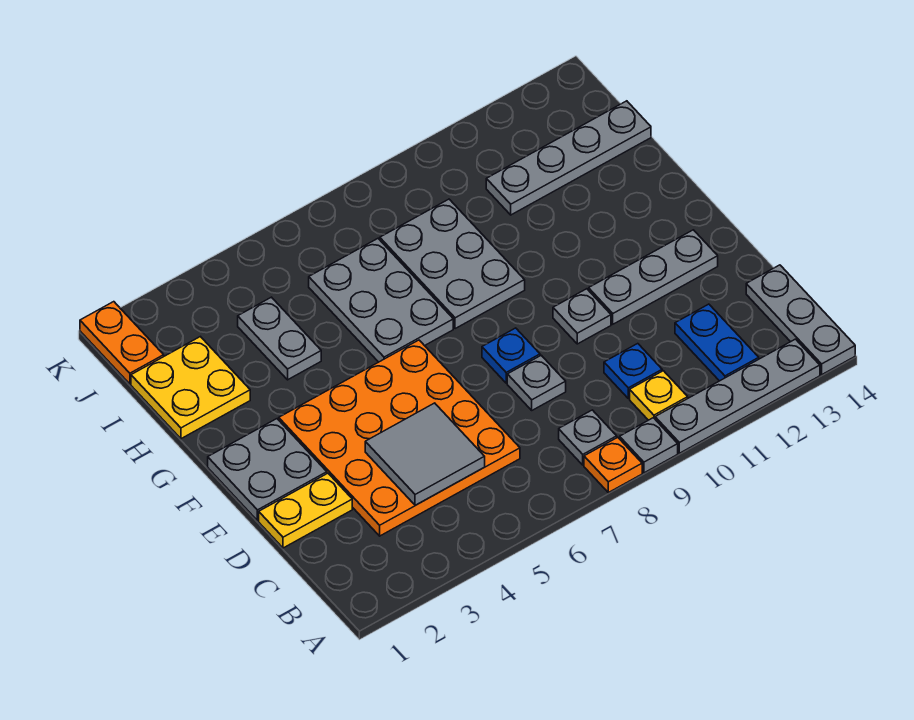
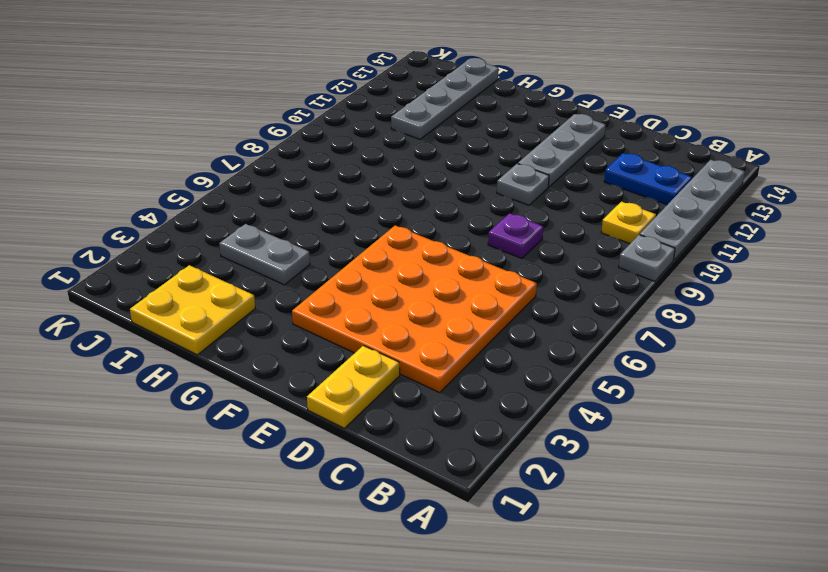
purple 1x1 plate [488,213,543,259] -> grey 1x1 plate [507,355,566,410]
none -> orange 1x1 plate [584,437,642,493]
none -> grey 1x3 plate [746,265,855,375]
none -> grey 1x1 plate [559,410,617,465]

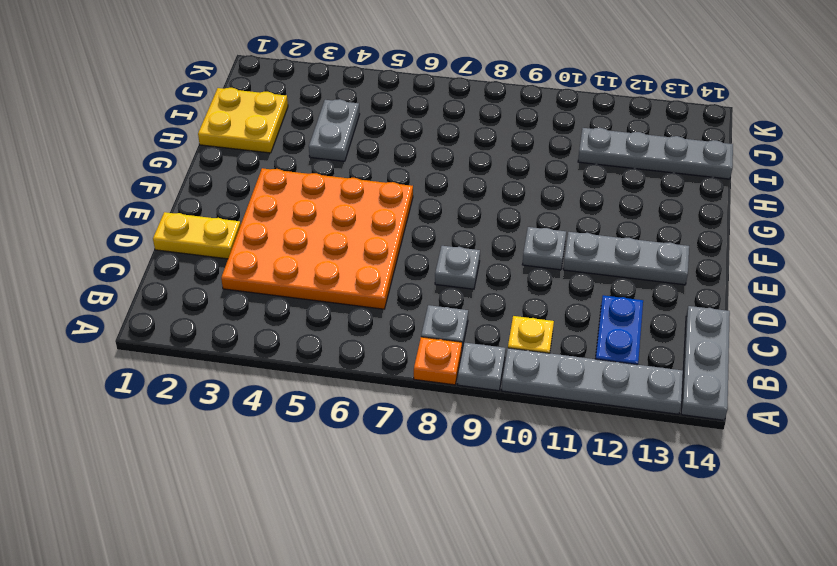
none -> blue 1x1 plate [604,344,662,399]
none -> grey 2x2 plate [208,419,327,521]
none -> blue 1x1 plate [482,328,540,383]

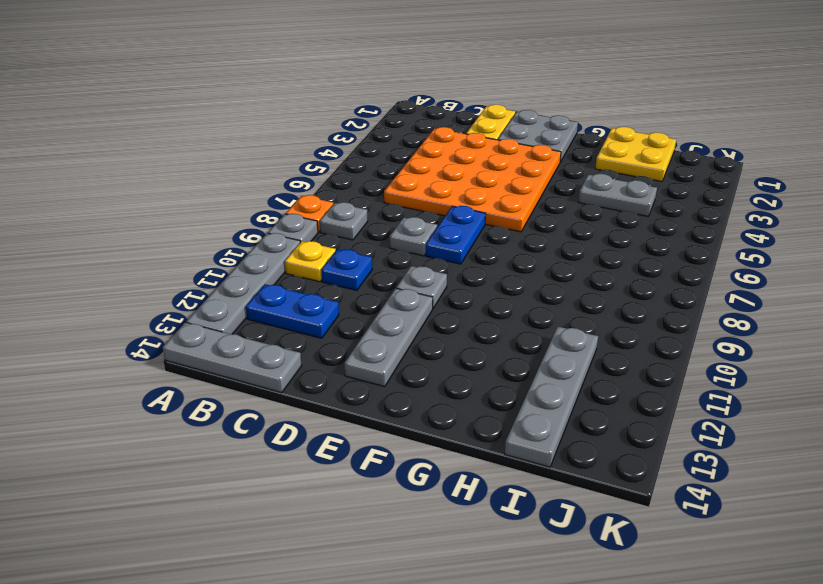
blue 1x2 plate [426,206,486,264] -> blue 1x1 plate [482,328,540,383]
none -> grey 2x3 plate [309,239,453,362]
none -> grey 2x3 plate [380,199,525,329]
none -> orange 1x2 plate [80,302,164,384]

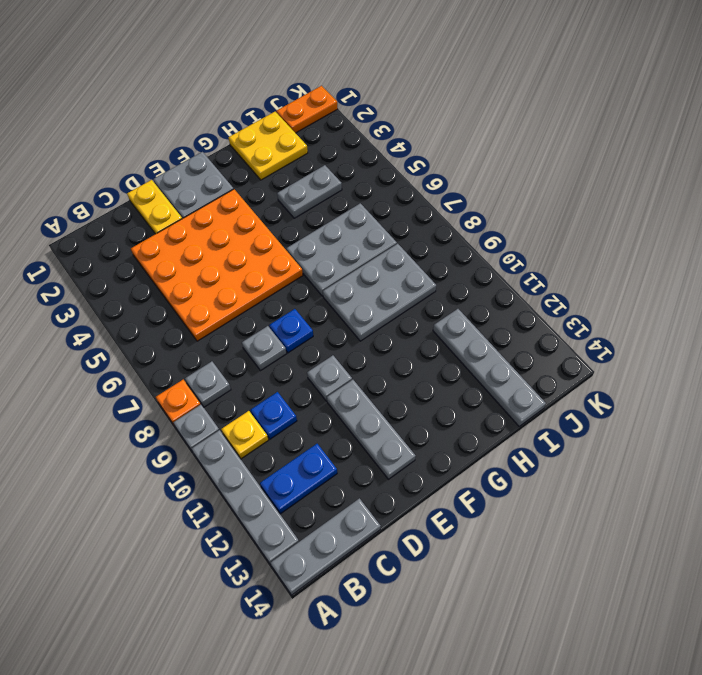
none -> grey 2x2 tile [365,403,485,505]

